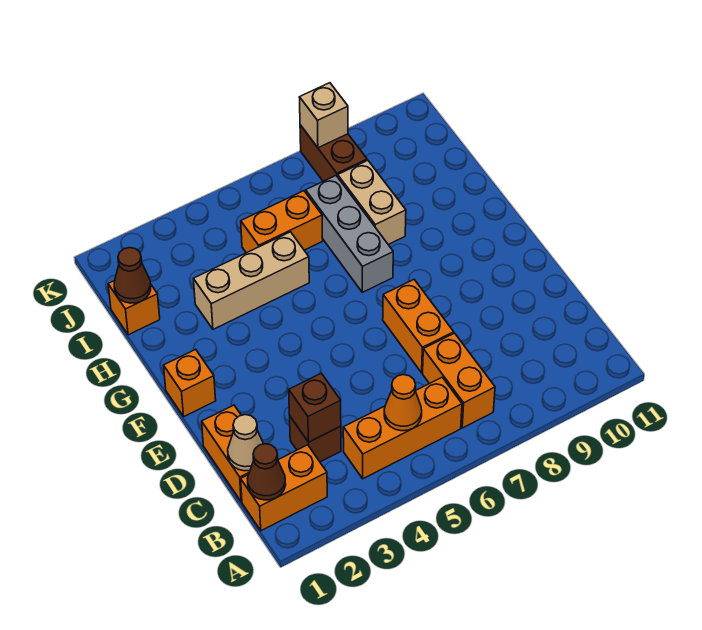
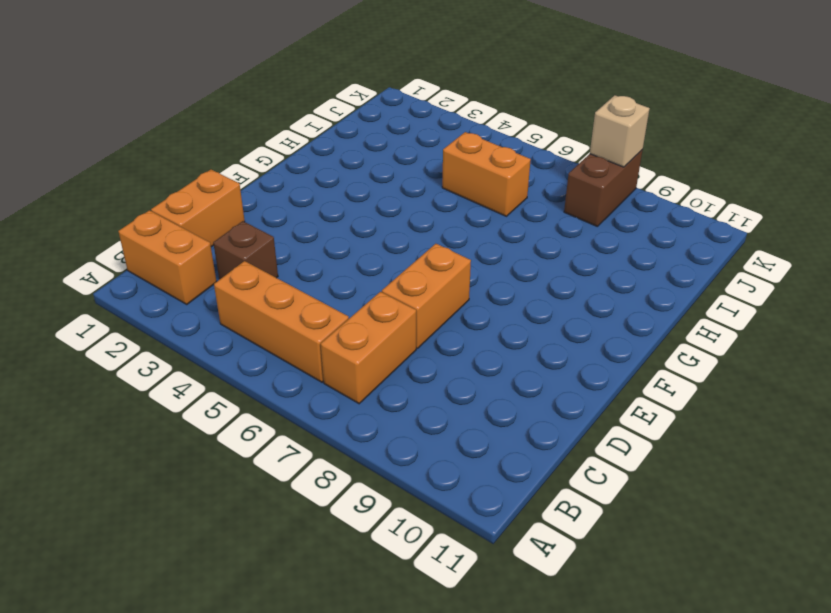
none -> orange 1x1 brick [164,349,216,416]
none -> grey 1x3 brick [306,176,393,292]
none -> tan 1x3 brick [194,232,309,329]

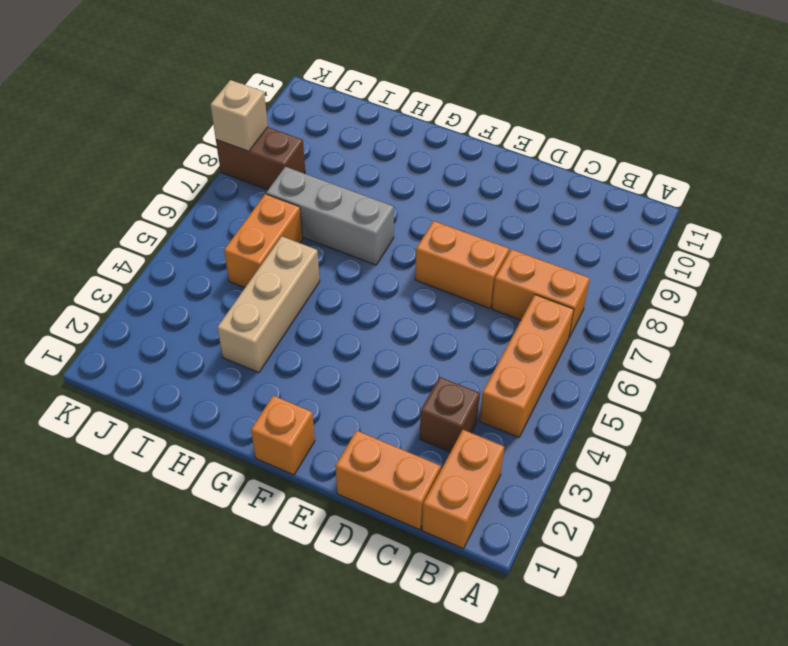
none -> tan 1x2 brick [338,160,406,245]
none -> orange 1x1 brick [108,281,160,335]
none -> brown 1x1 cone [247,444,286,500]

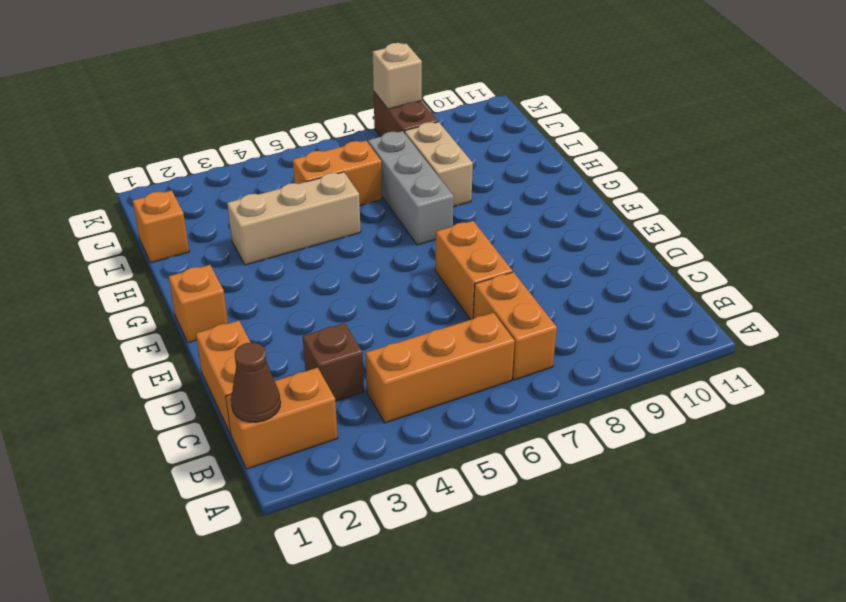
none -> orange 1x1 cone [384,375,422,431]
none -> tan 1x1 cone [228,415,263,471]
none -> brown 1x1 brick [289,373,341,442]

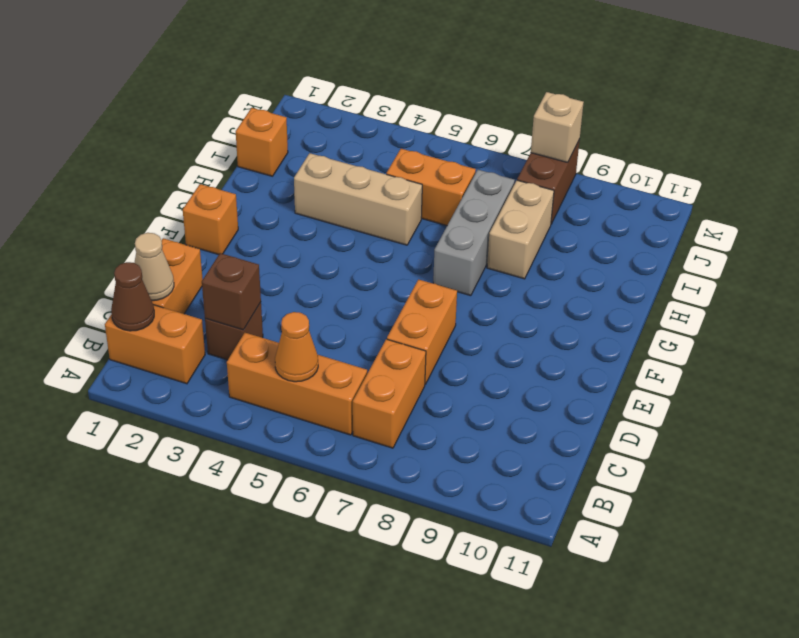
none -> brown 1x1 cone [114,248,151,303]

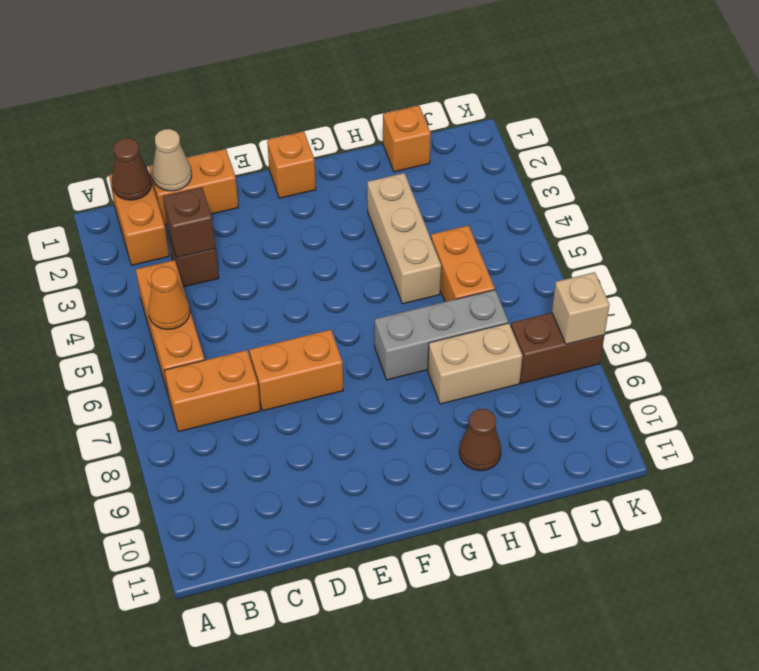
brown 1x1 cone [459,409,501,471] -> brown 1x1 cone moved to [114,248,151,303]

